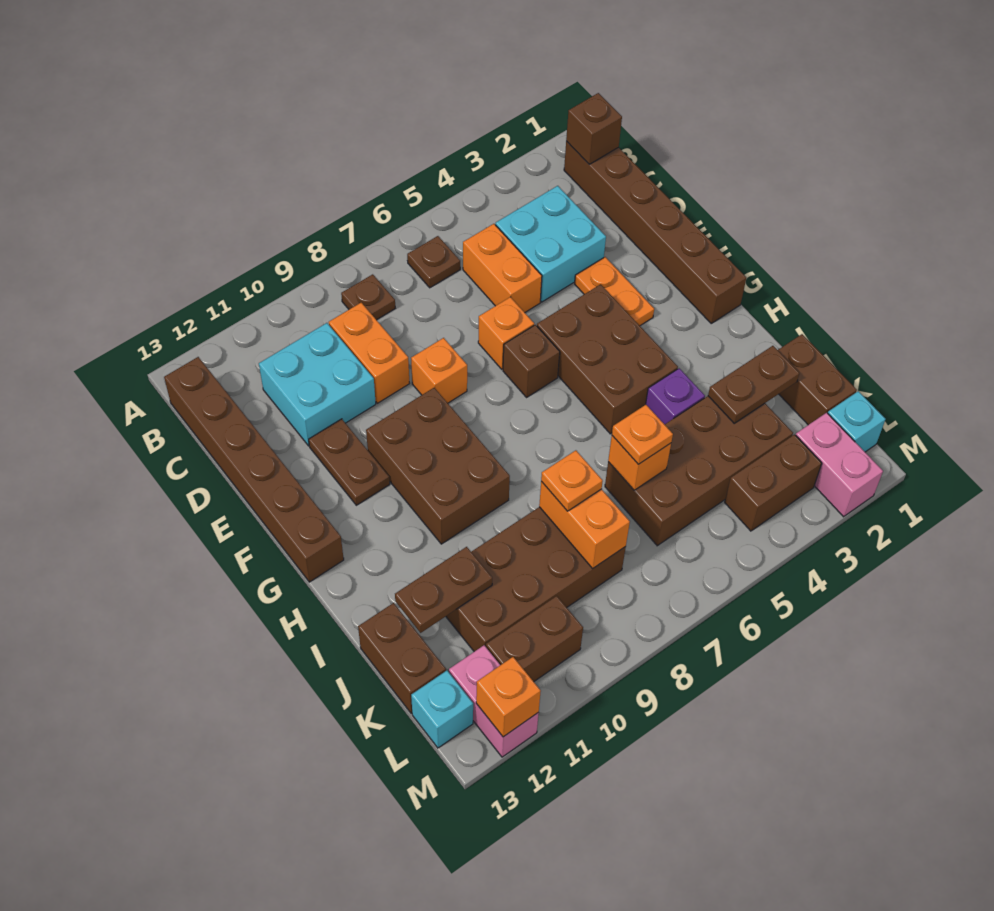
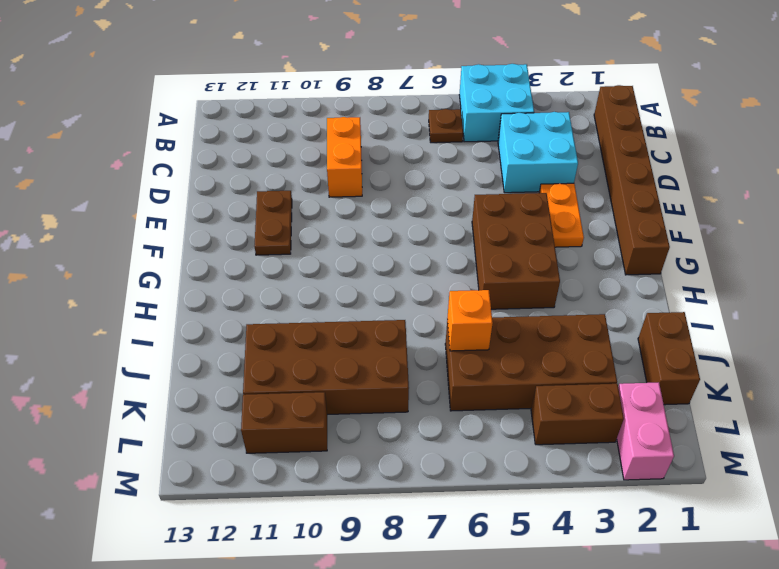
cyan 2x2 brick [459,64,534,142] -> cyan 2x2 brick moved to [259,323,376,446]
none -> brown 1x1 plate [341,274,395,320]
none -> brown 1x6 brick [164,357,344,582]
none -> orange 1x2 brick [463,224,542,312]
none -> orange 1x1 brick [478,297,534,369]

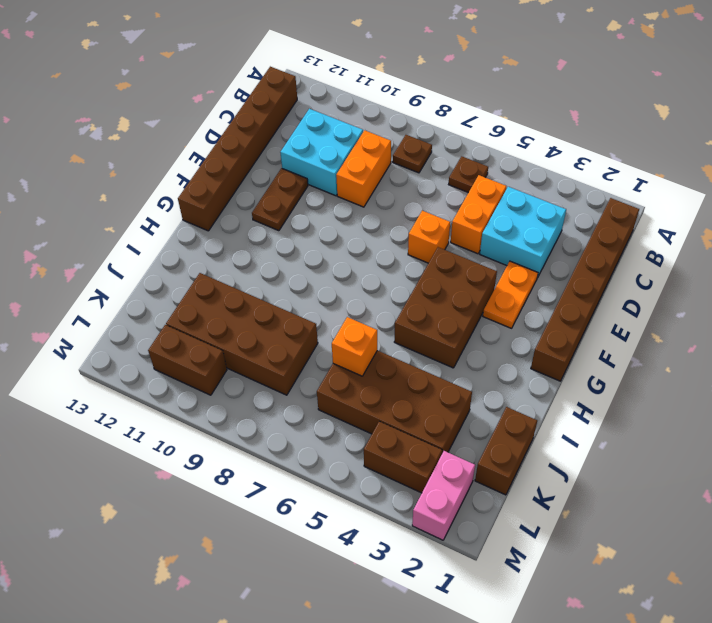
none -> orange 1x1 brick [411,338,467,403]
none -> brown 1x1 brick [503,325,560,397]
none -> brown 2x3 brick [366,388,510,544]
none -> purple 1x1 brick [646,368,705,425]

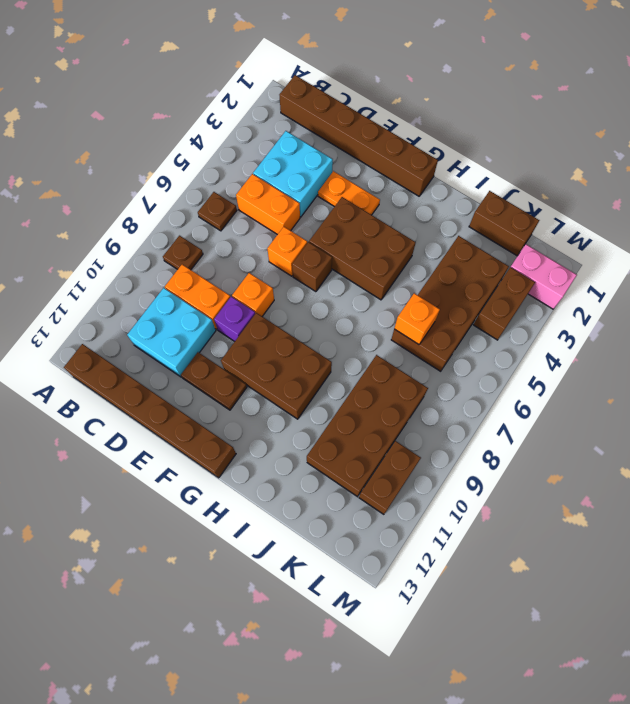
purple 1x1 brick [214,296,255,341] -> purple 1x1 brick moved to [646,368,705,425]
none -> brown 1x2 brick [358,603,446,713]
none -> cyan 1x1 brick [828,391,886,452]
none -> pink 1x2 brick [449,645,539,757]
none -> cyan 1x1 brick [411,671,473,748]

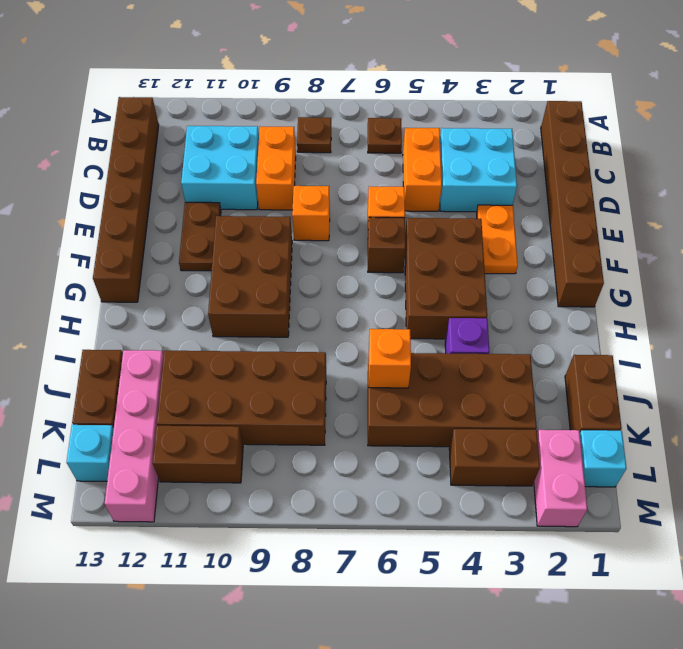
pink 1x4 brick [105,350,164,522] -> pink 1x2 brick [449,645,539,757]
none -> brown 1x1 brick [566,93,622,164]
none -> brown 1x2 plate [708,346,799,423]
none -> orange 1x2 brick [539,482,630,569]
none -> brown 1x2 plate [395,547,492,633]

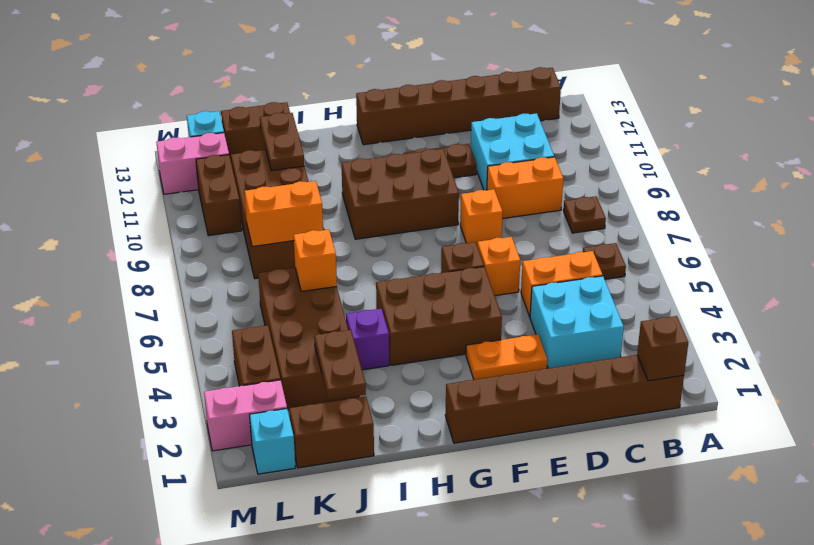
none -> orange 1x1 brick [476,657,541,737]
none -> orange 1x1 plate [612,405,673,464]
none -> orange 1x1 plate [541,450,603,511]

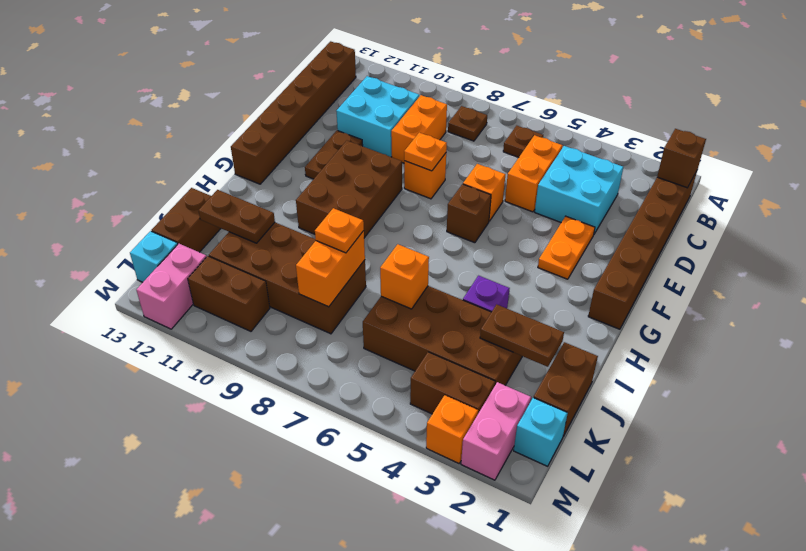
orange 1x1 plate [404,133,447,171] -> orange 1x1 plate moved to [612,405,673,464]
orange 1x1 brick [426,395,478,463] -> orange 1x1 brick moved to [476,657,541,737]
none -> brown 2x3 brick [537,284,678,434]

